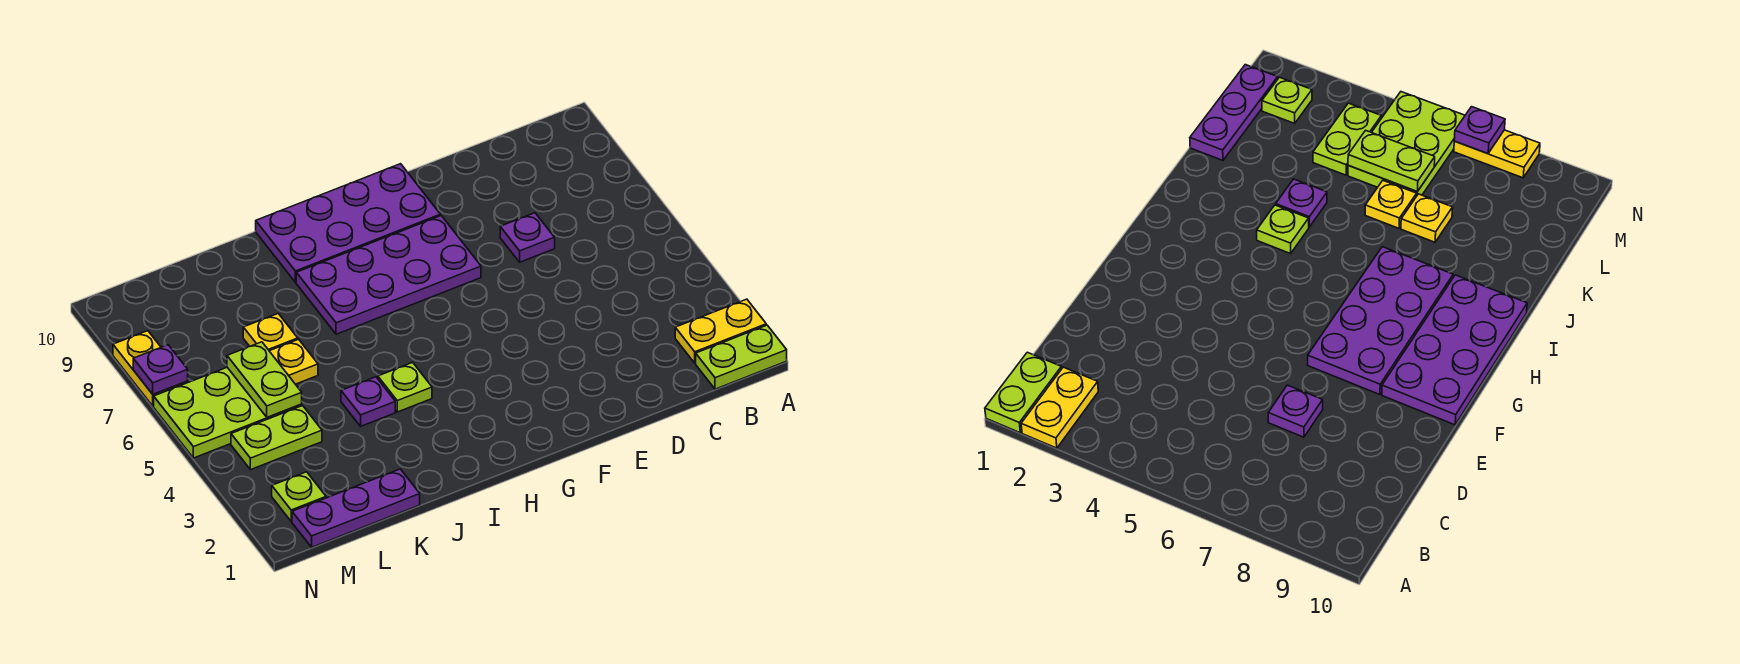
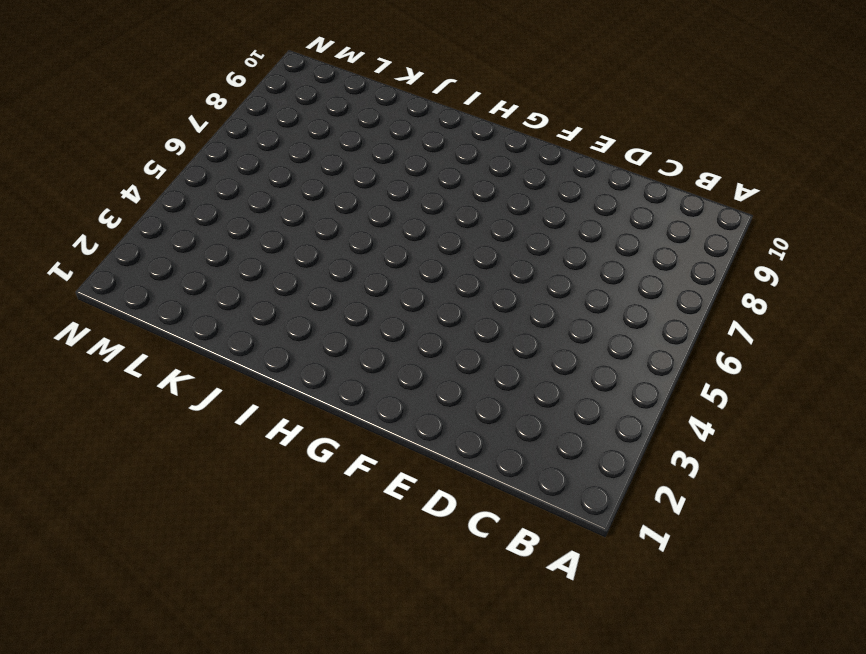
none -> lime 1x2 plate [696,325,787,389]
none -> yellow 1x2 plate [675,299,766,363]
none -> purple 1x1 plate [500,213,555,262]

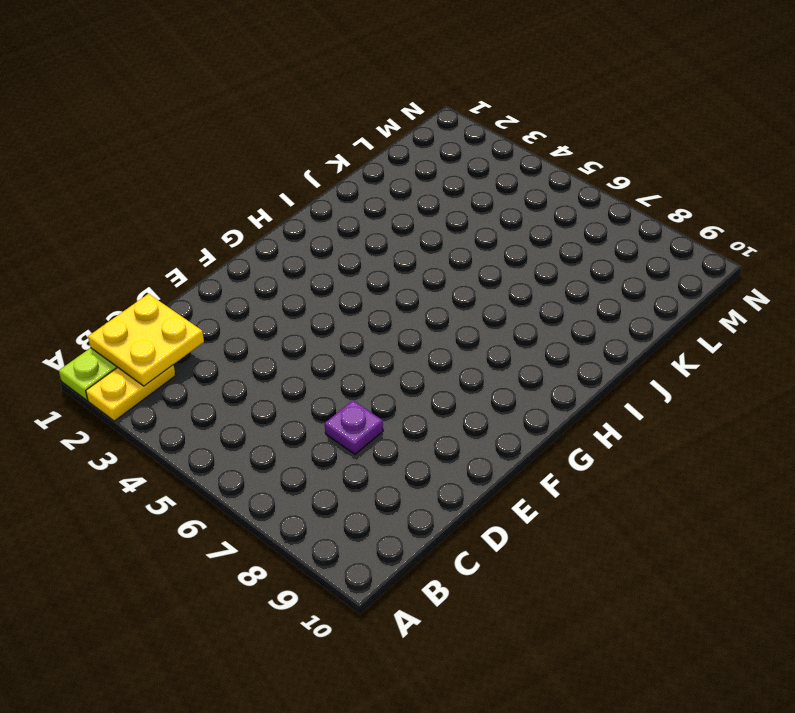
yellow 2x2 plate [88,294,204,386] -> none
none -> purple 2x4 plate [296,216,481,334]
none -> purple 2x4 plate [256,164,440,282]
none -> lime 1x1 plate [378,362,432,412]

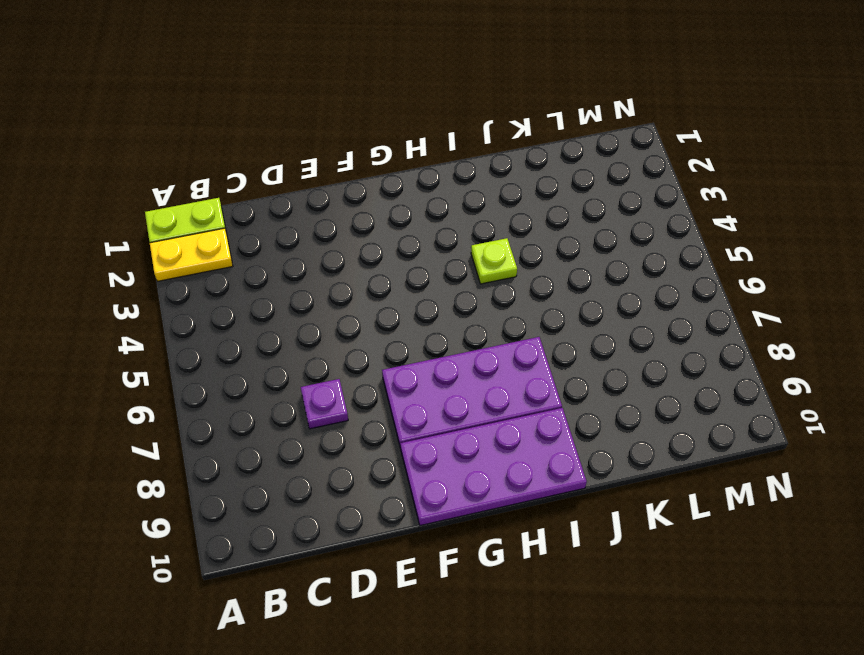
none -> purple 1x1 plate [341,377,395,426]
none -> purple 1x3 plate [292,469,420,547]
none -> yellow 1x1 plate [270,339,318,384]

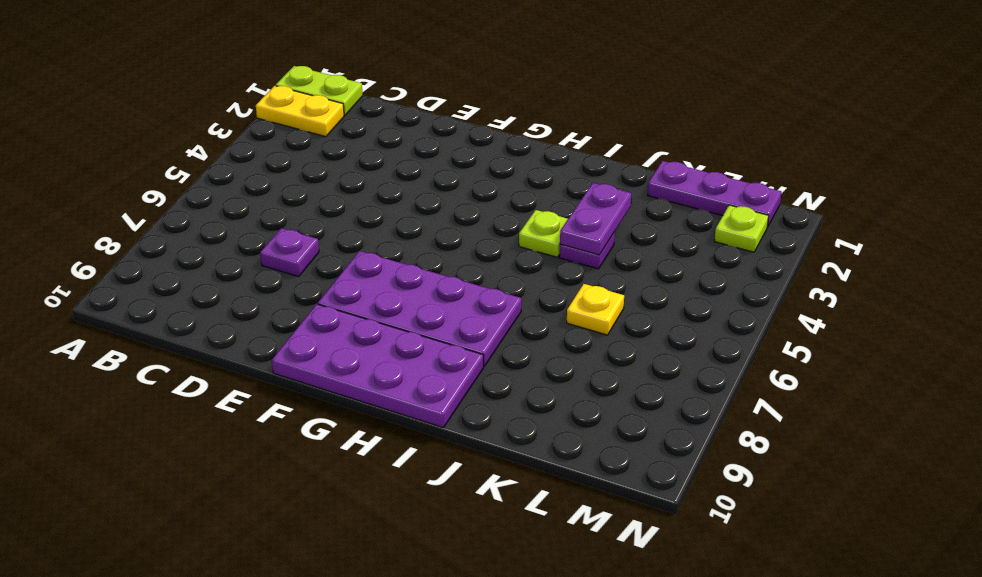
purple 1x2 plate [560,183,631,255] -> none
none -> yellow 1x1 plate [243,314,298,351]
none -> lime 1x2 plate [231,406,322,470]
none -> lime 2x3 plate [154,368,302,458]

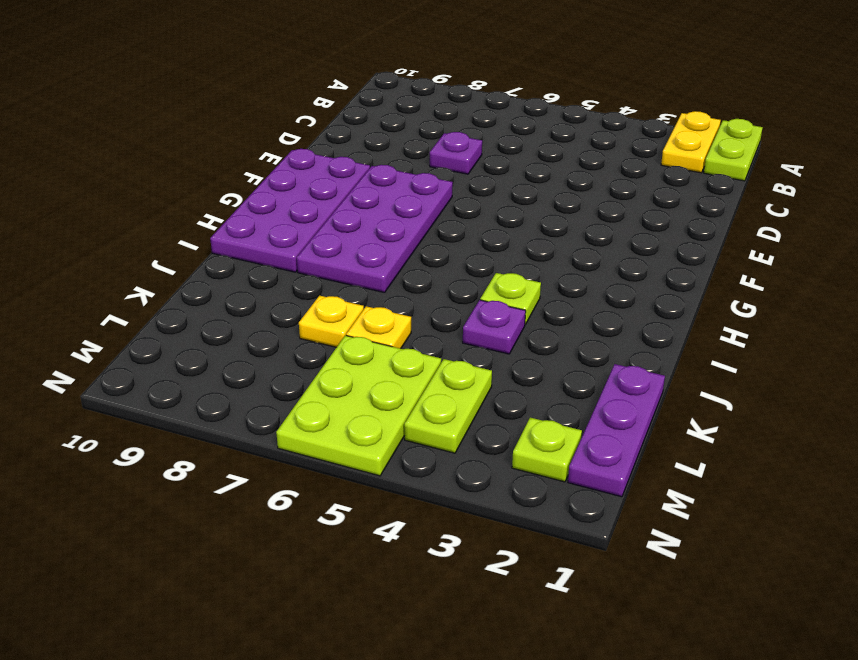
none -> yellow 1x2 plate [113,331,188,406]
none -> lime 1x2 plate [227,342,302,417]
none -> purple 1x1 plate [133,345,188,394]

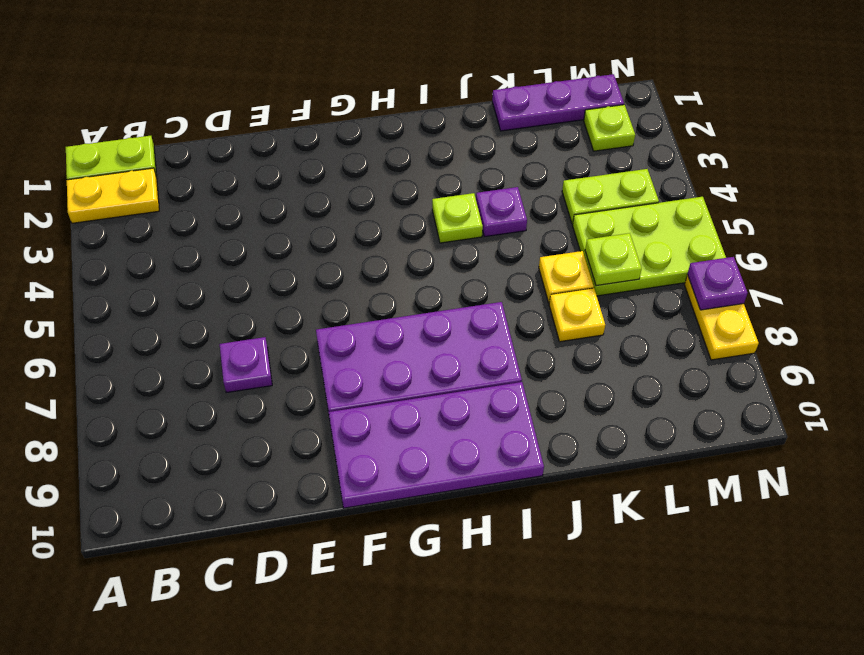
lime 1x1 plate [585,233,642,286] -> lime 1x2 plate [227,342,302,417]

